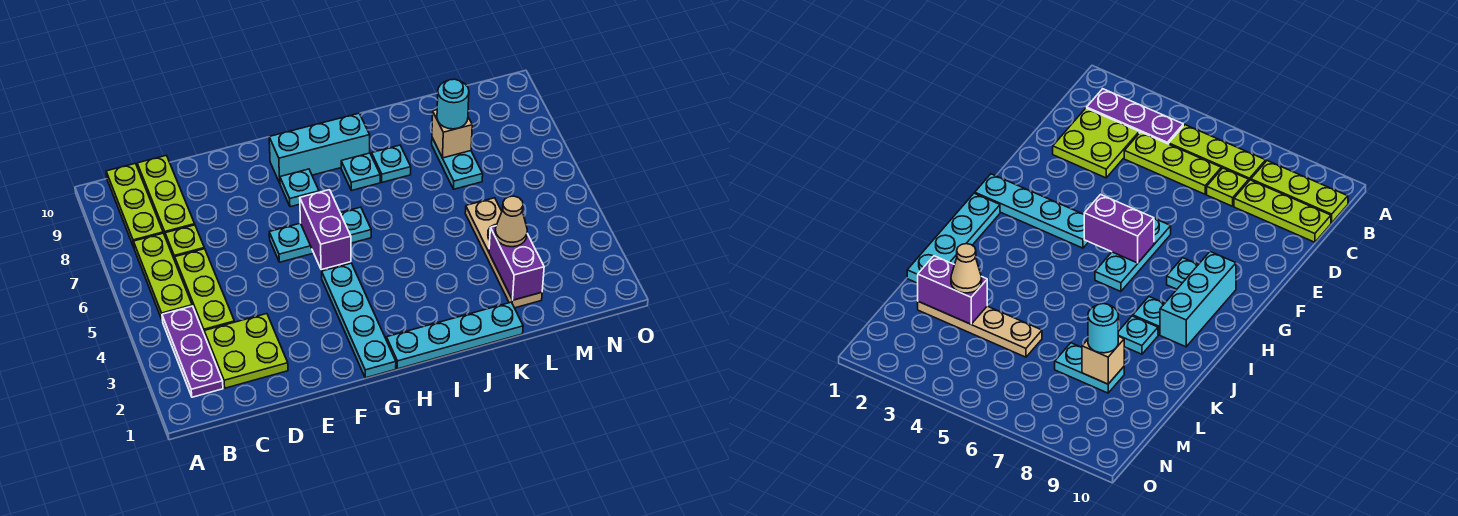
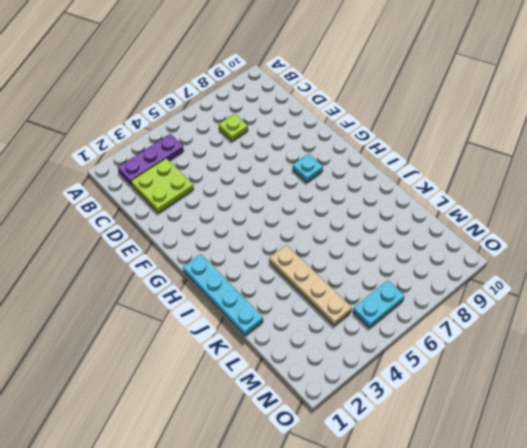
tan 1x4 plate [269,245,352,325] -> tan 1x4 plate turned to [465,198,542,308]
cyan 1x2 plate [353,280,405,328] -> cyan 1x2 plate moved to [432,138,483,189]
none -> lime 1x3 plate [133,233,192,321]
none -> lime 1x3 plate [106,163,163,247]
none -> lime 1x3 plate [175,249,234,333]

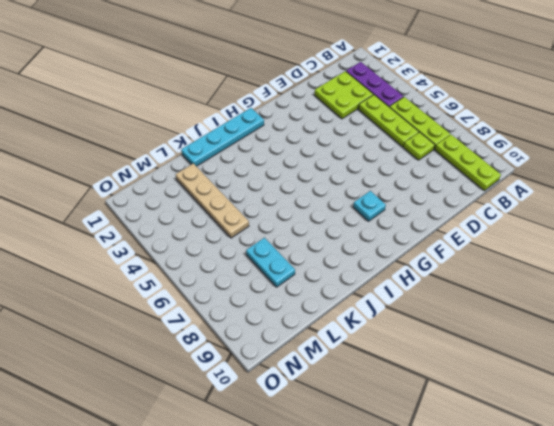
none -> lime 1x3 plate [137,156,195,235]
none -> cyan 1x3 plate [269,207,371,262]
none -> cyan 1x4 plate [322,263,396,378]

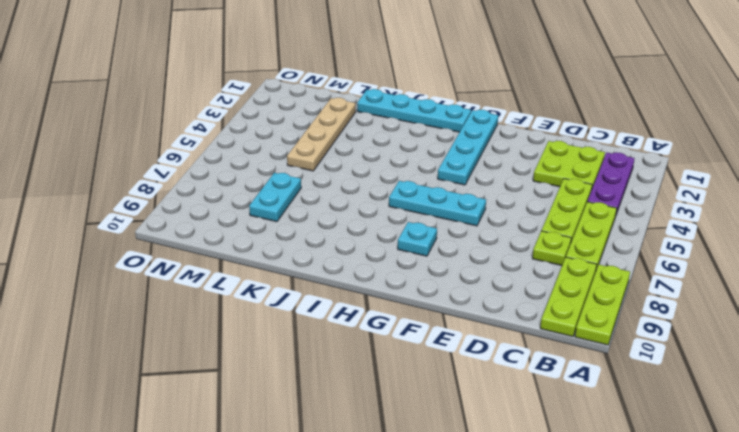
lime 1x3 plate [575,265,630,345] -> lime 1x3 plate moved to [137,156,195,235]
none -> cyan 1x3 brick [269,113,370,183]
none -> cyan 1x1 plate [341,153,380,191]
none -> cyan 1x1 plate [372,145,411,182]

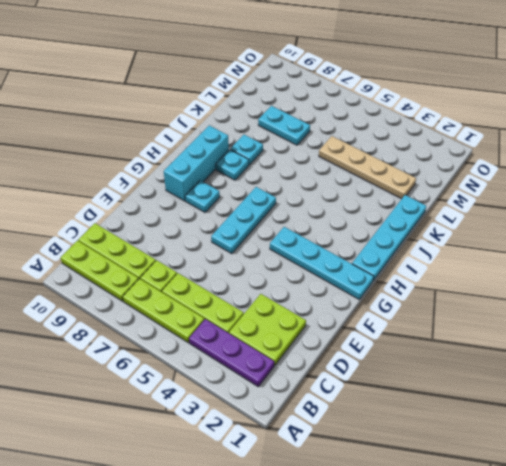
none -> purple 1x2 brick [300,190,351,270]
none -> purple 1x2 brick [489,226,544,300]
none -> tan 1x1 brick [432,110,472,158]

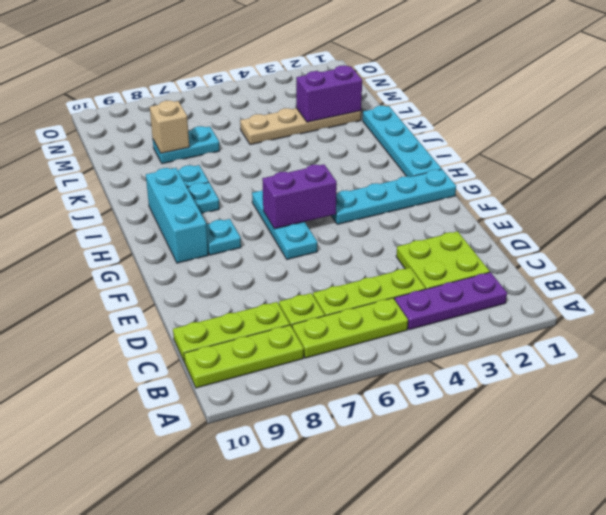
none -> tan 1x1 cone [495,196,527,247]
none -> cyan 1x1 round brick [437,79,469,129]

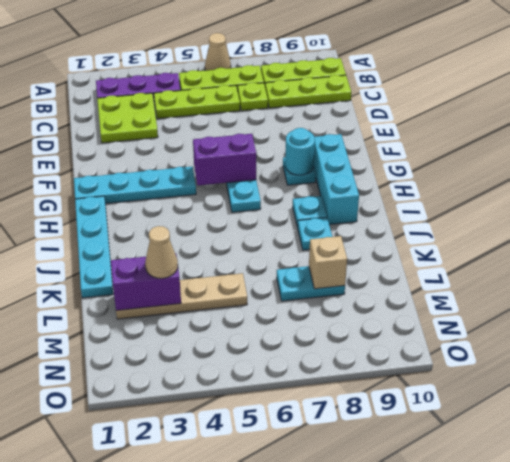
tan 1x1 cone [205,33,231,70] -> none
cyan 1x1 round brick [285,128,315,175] -> cyan 1x1 round brick moved to [437,79,469,129]

